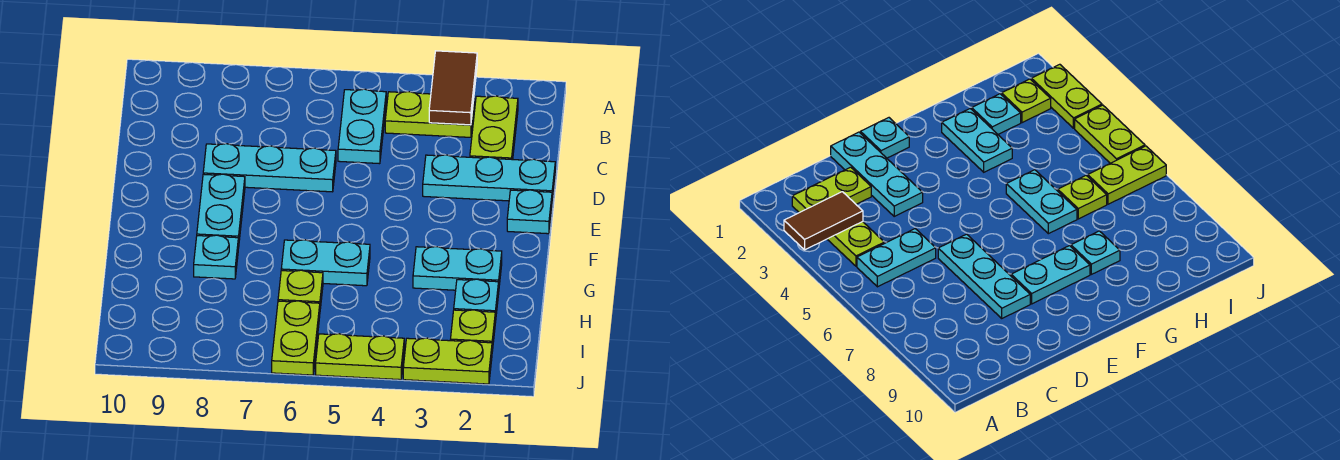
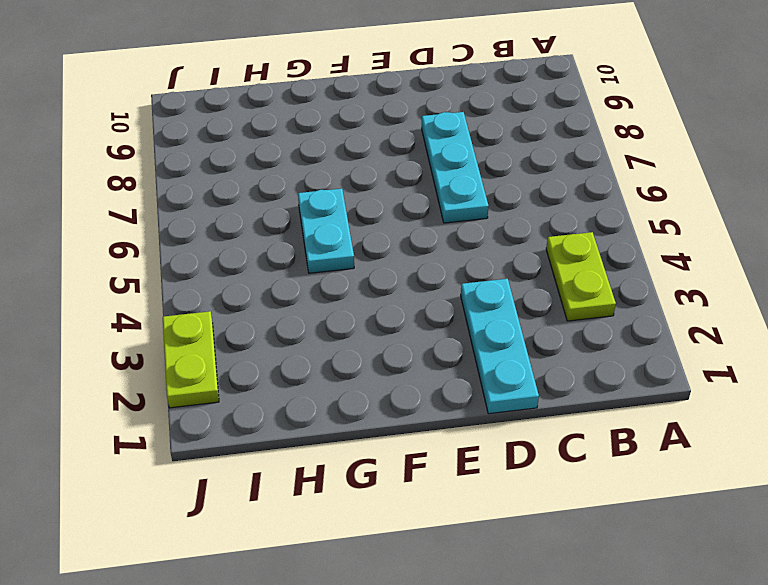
none -> lime 1x2 plate [470,96,518,160]
none -> cyan 1x2 plate [338,89,386,164]
none -> cyan 1x1 plate [507,190,552,234]

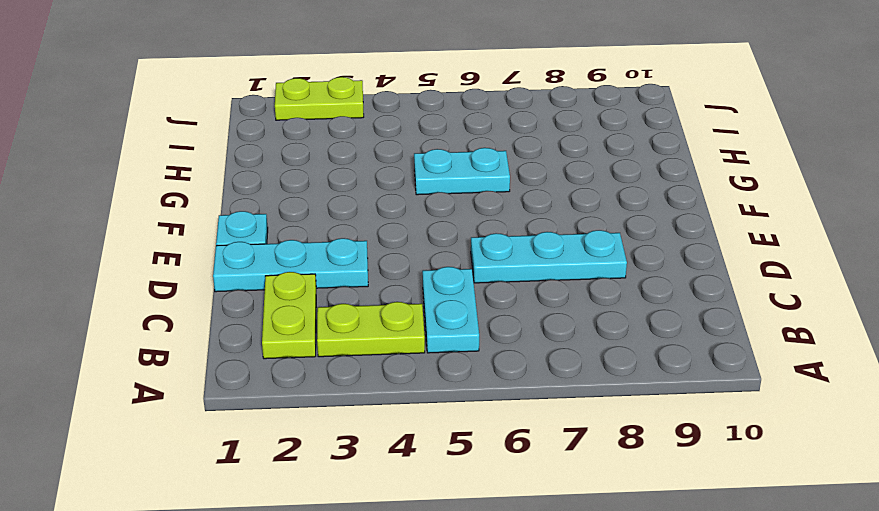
none -> cyan 1x2 plate [197,174,245,248]
none -> cyan 1x2 plate [413,247,502,290]
none -> cyan 1x1 plate [194,235,238,279]

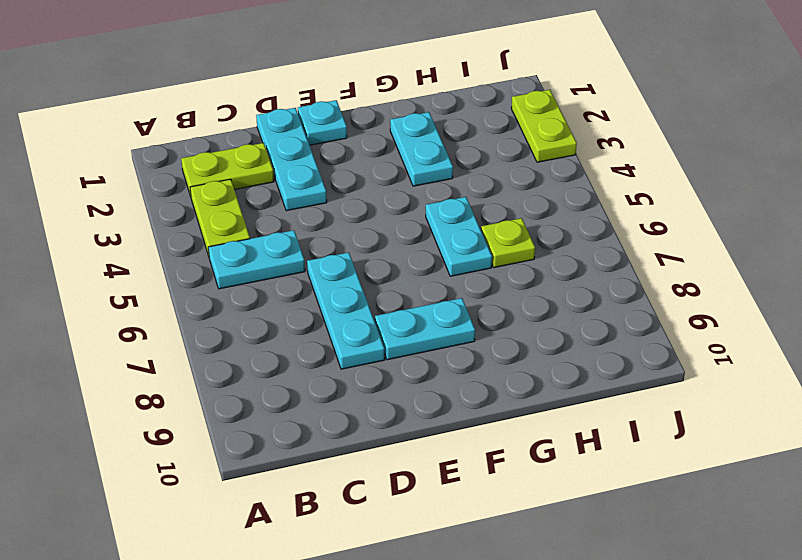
none -> cyan 1x1 plate [194,235,238,279]
none -> cyan 1x1 plate [454,279,499,323]
none -> lime 1x1 plate [450,310,495,351]

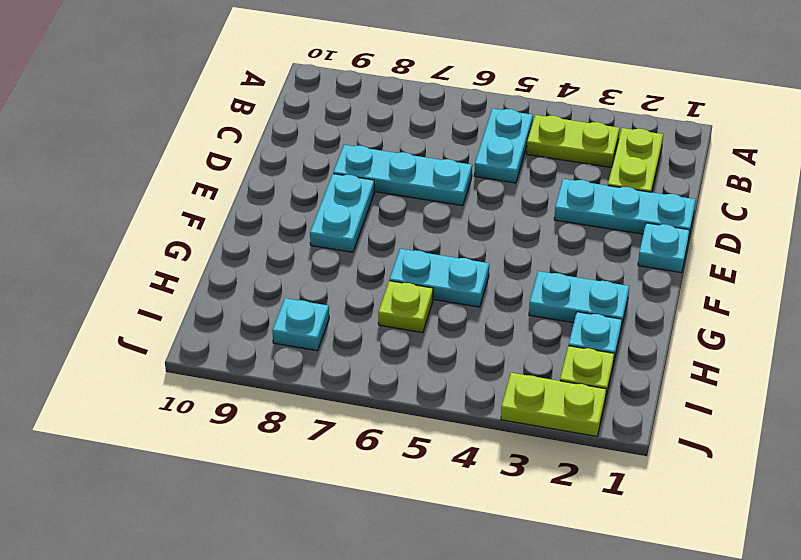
cyan 1x1 plate [272,298,329,351] -> cyan 1x1 plate moved to [194,235,238,279]
none -> lime 1x2 plate [272,301,320,375]
none -> lime 1x2 plate [316,334,404,380]
none -> brown 1x2 tile [429,51,477,125]

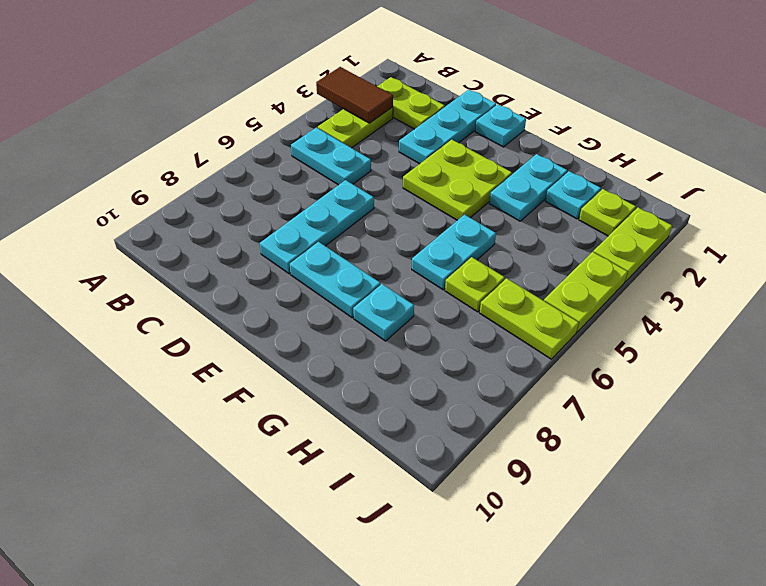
lime 2x2 plate [403,140,512,220] -> none

